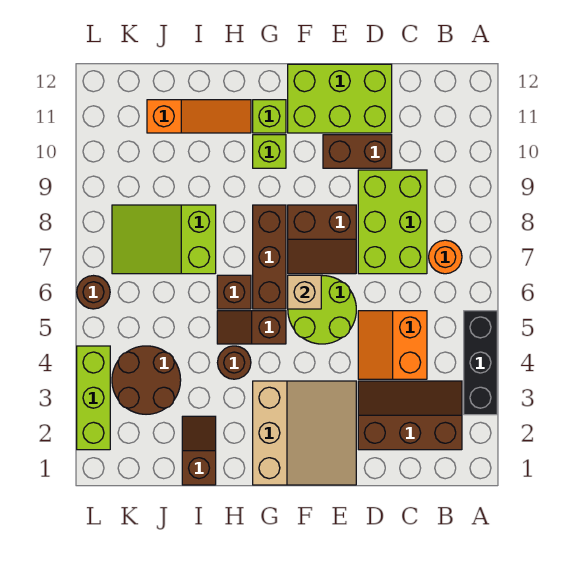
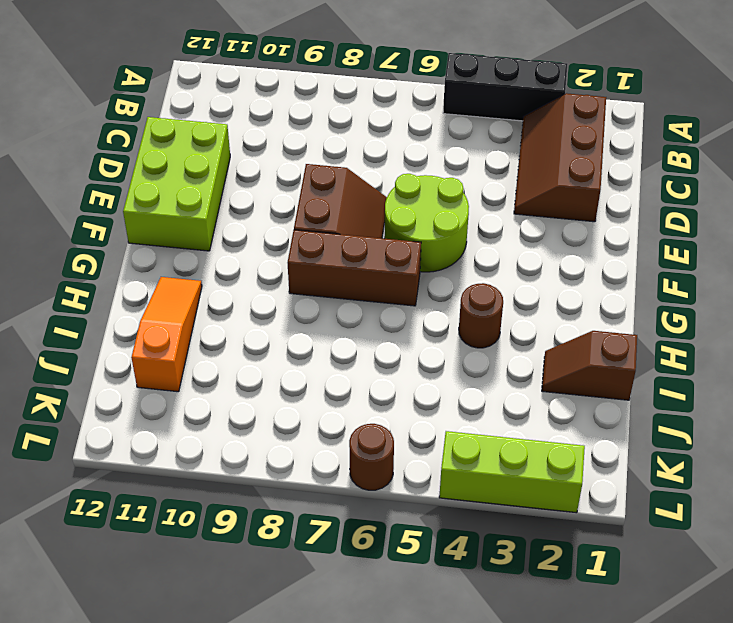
none -> orange 1x1 round brick [429,240,462,274]
none -> orange 2x2 slope [358,311,427,379]
none -> lime 2x3 brick [358,170,427,274]

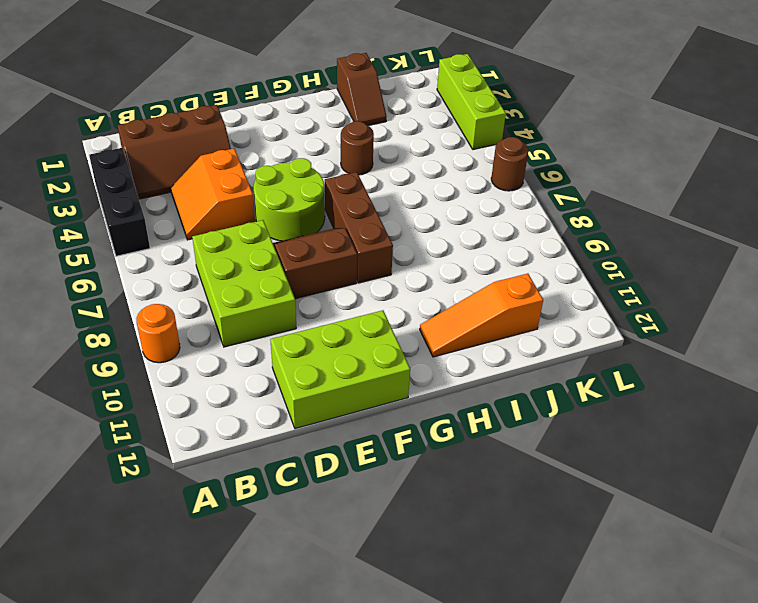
orange 1x1 round brick [136,304,180,363] -> orange 1x1 round brick moved to [429,240,462,274]
orange 2x2 slope [171,149,255,240] -> orange 2x2 slope turned to [358,311,427,379]
none -> brown 1x2 brick [323,135,392,168]
none -> tan 3x3 slope [253,381,356,485]
none -> brown 1x2 slope [217,311,286,344]

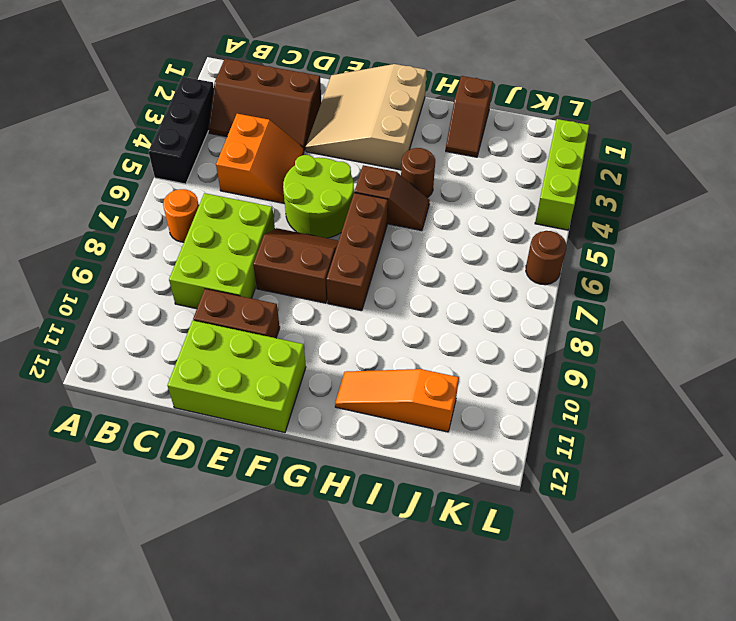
none -> lime 1x1 brick [253,135,286,168]
none -> lime 1x1 brick [253,100,286,133]
none -> brown 1x1 brick [217,275,251,309]

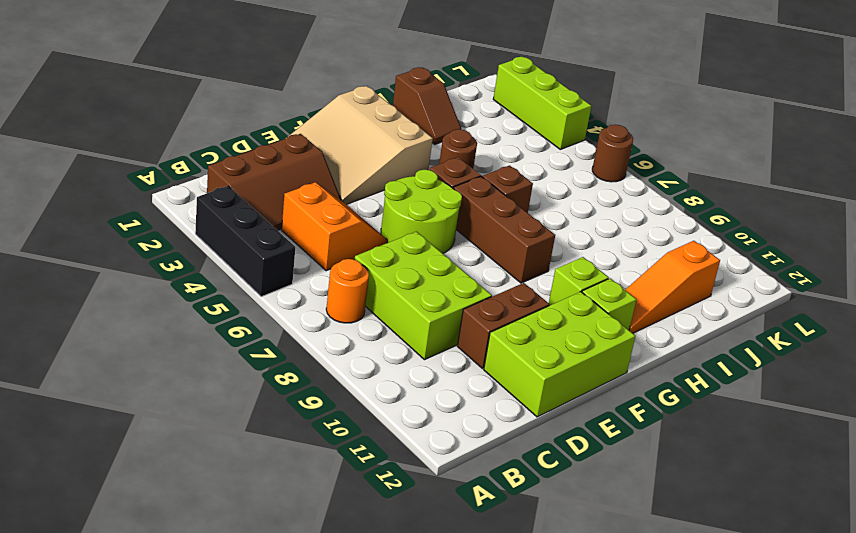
none -> brown 2x2 slope [288,205,356,274]
none -> lime 2x3 slope [112,205,216,274]
none -> brown 2x2 round brick [112,346,181,414]

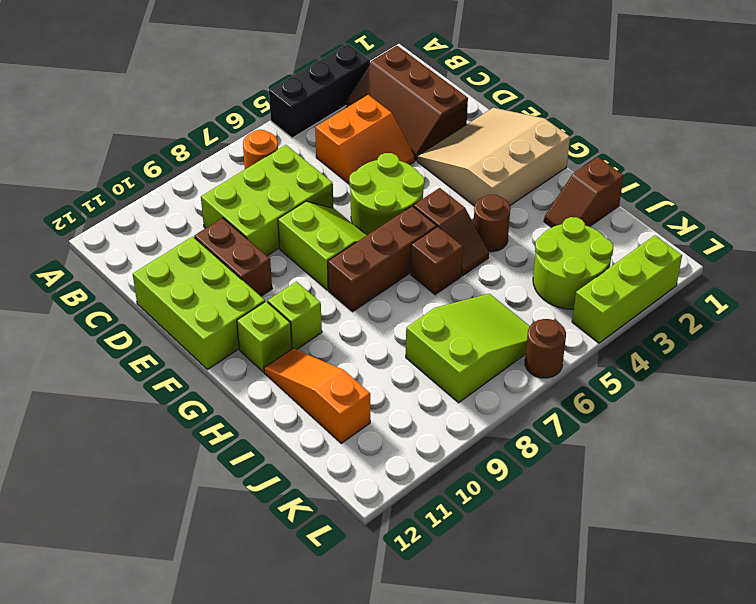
lime 2x2 slope [278,201,367,290] -> brown 2x2 slope [288,205,356,274]
lime 2x2 round brick [533,217,613,309] -> brown 2x2 round brick [112,346,181,414]
lime 2x3 slope [406,294,530,403] -> lime 2x3 slope turned to [112,205,216,274]
none -> tan 1x1 brick [288,275,321,309]

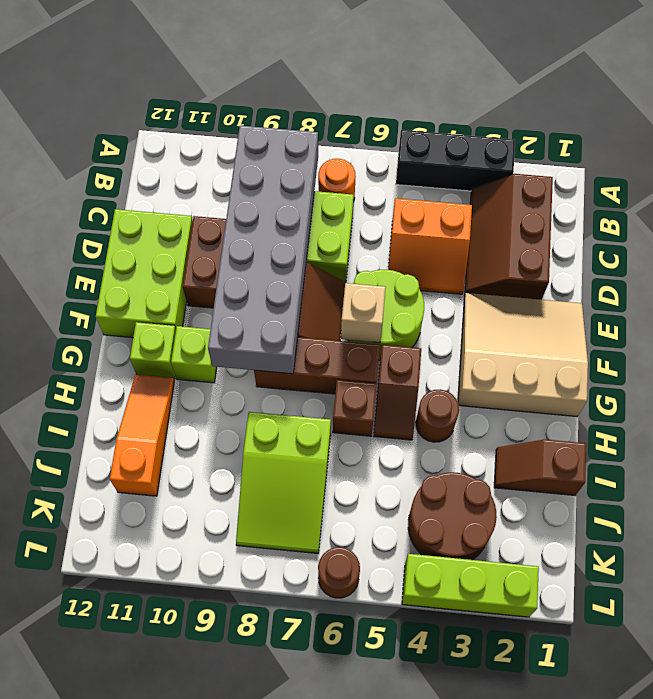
grey 2x6 brick [208,126,318,374] -> none

